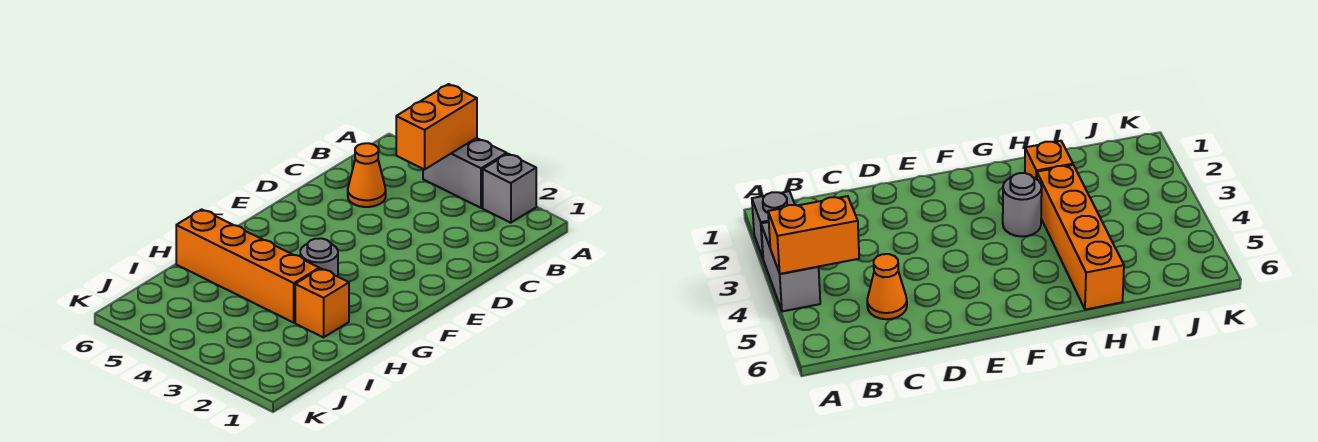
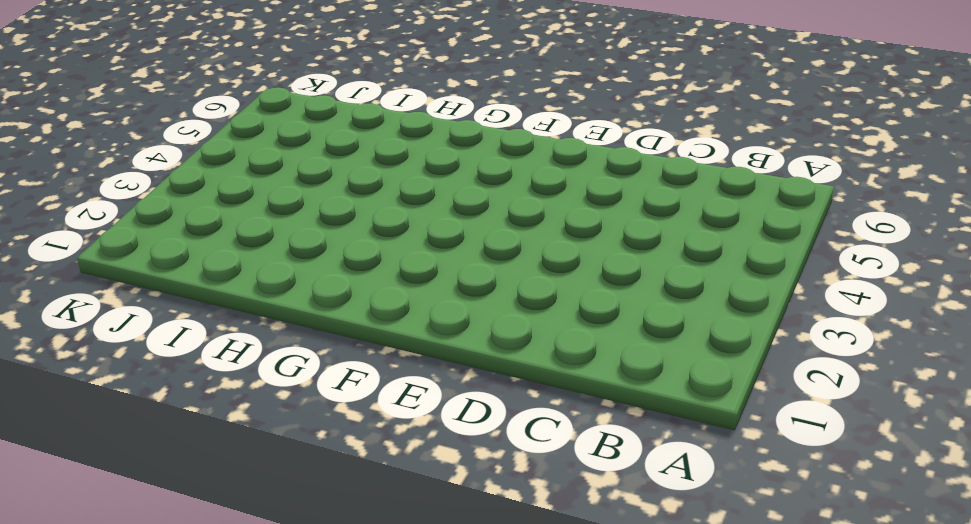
none -> grey 1x1 brick [483,154,536,223]
none -> grey 1x2 brick [423,138,507,208]

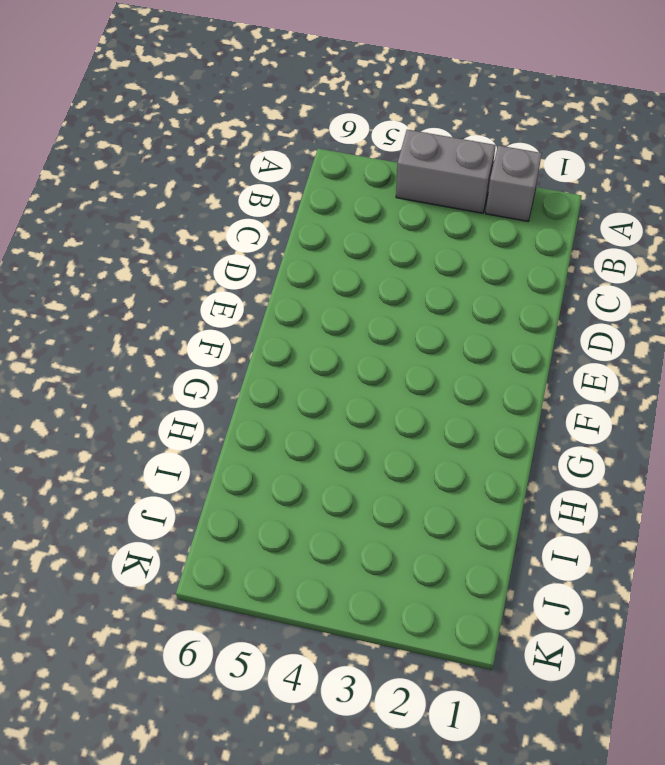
none -> orange 1x1 cone [348,143,386,207]
none -> grey 1x1 round brick [300,238,338,277]

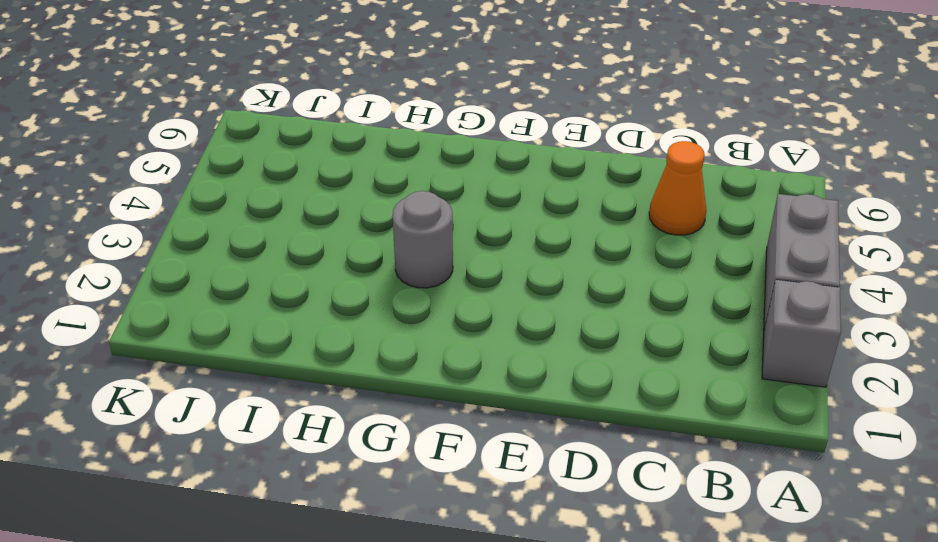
none -> orange 1x1 brick [295,268,349,337]
none -> orange 1x4 brick [176,209,319,323]

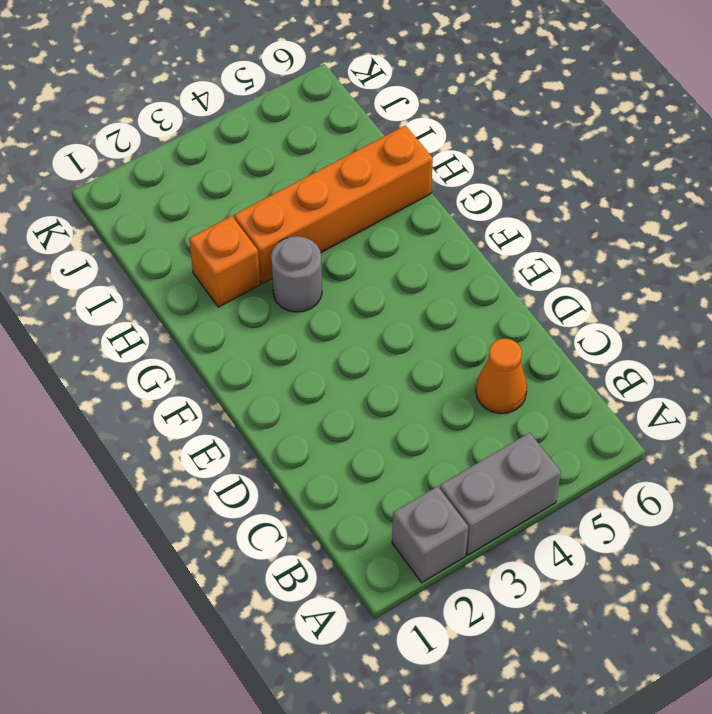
none -> orange 1x2 brick [396,84,477,169]

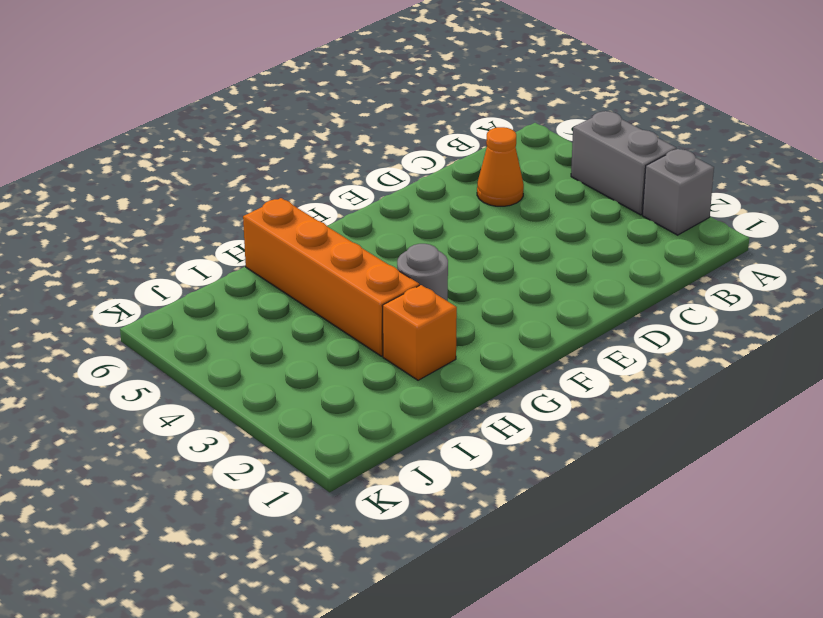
none -> orange 1x2 brick [396,84,477,169]

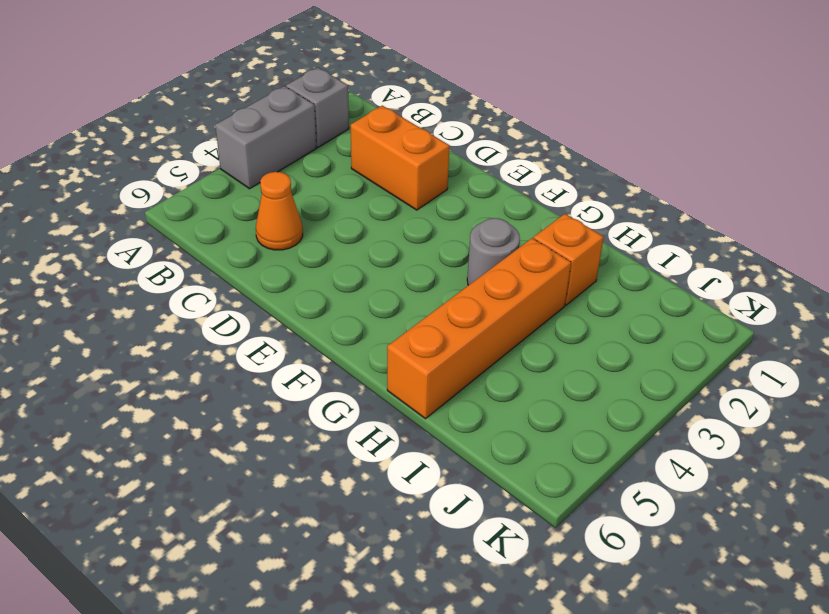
orange 1x2 brick [351,106,450,210] -> orange 1x2 brick moved to [396,84,477,169]

